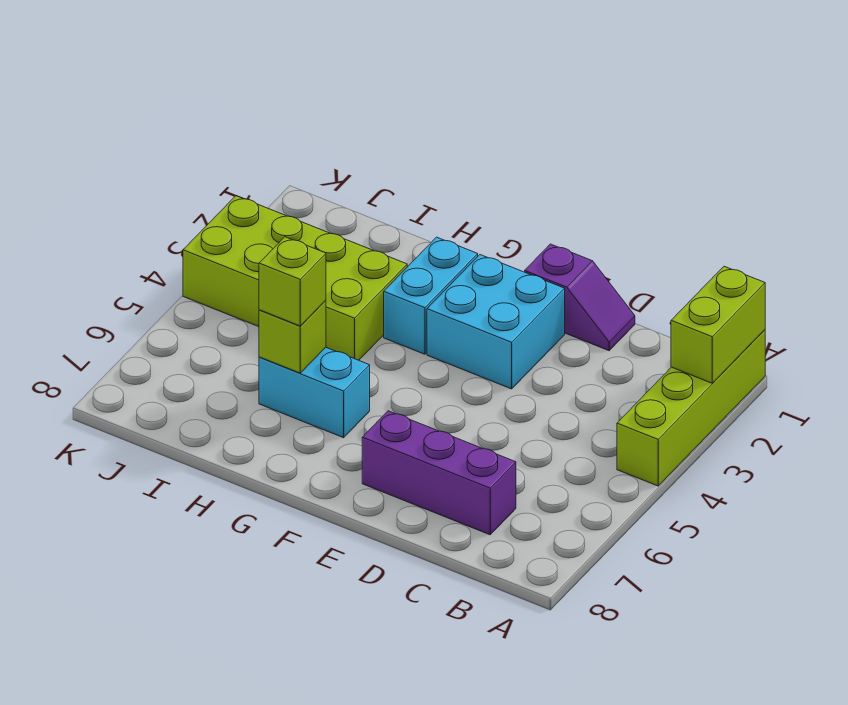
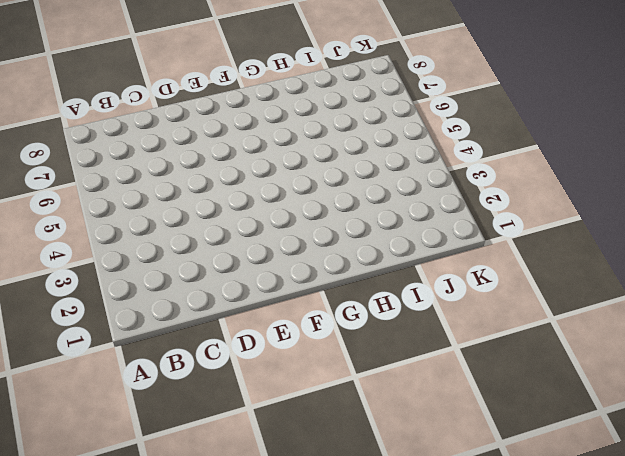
none -> lime 1x4 brick [617,330,765,486]
none -> purple 1x3 brick [362,411,516,535]

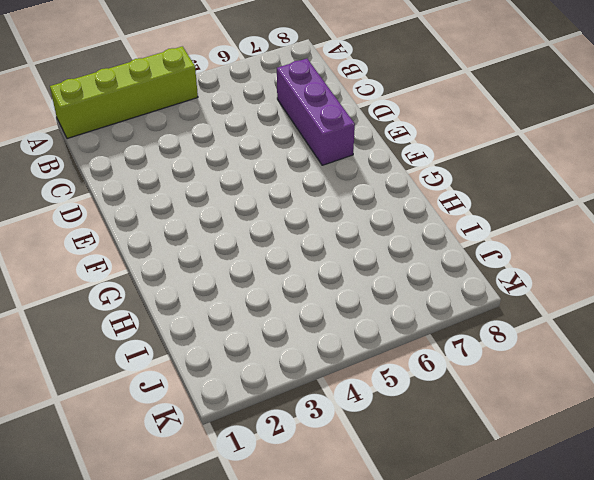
none -> purple 1x2 slope [525,244,635,351]
none -> cyan 2x2 brick [427,255,565,389]

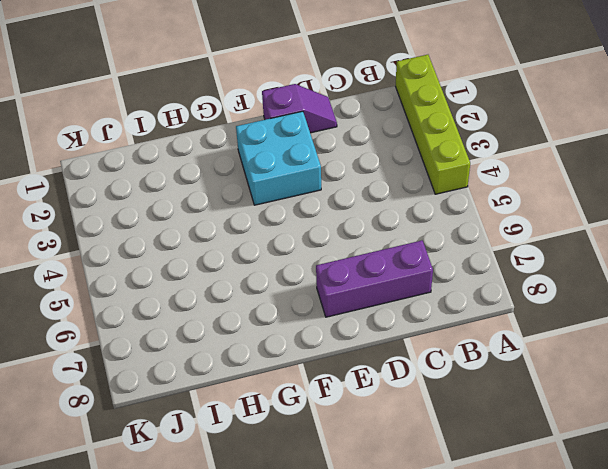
none -> cyan 1x2 brick [384,237,478,354]
none -> cyan 1x2 brick [259,348,370,438]

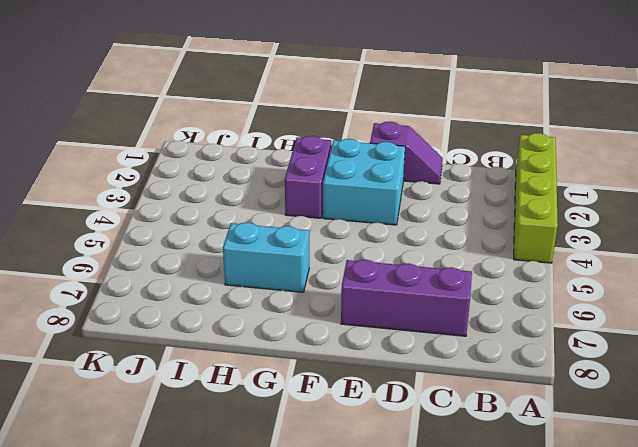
purple 1x2 brick [285,136,331,218] -> cyan 1x2 brick [384,237,478,354]
none -> lime 2x4 brick [183,196,407,360]
none -> lime 1x2 brick [671,266,765,383]

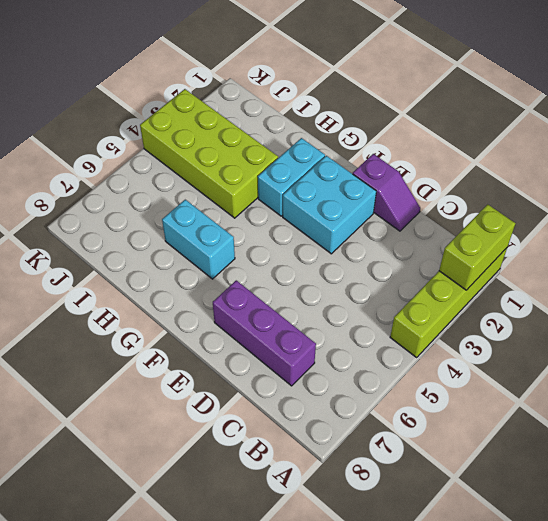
none -> lime 1x1 brick [259,301,326,373]
none -> lime 1x1 brick [259,237,326,326]

